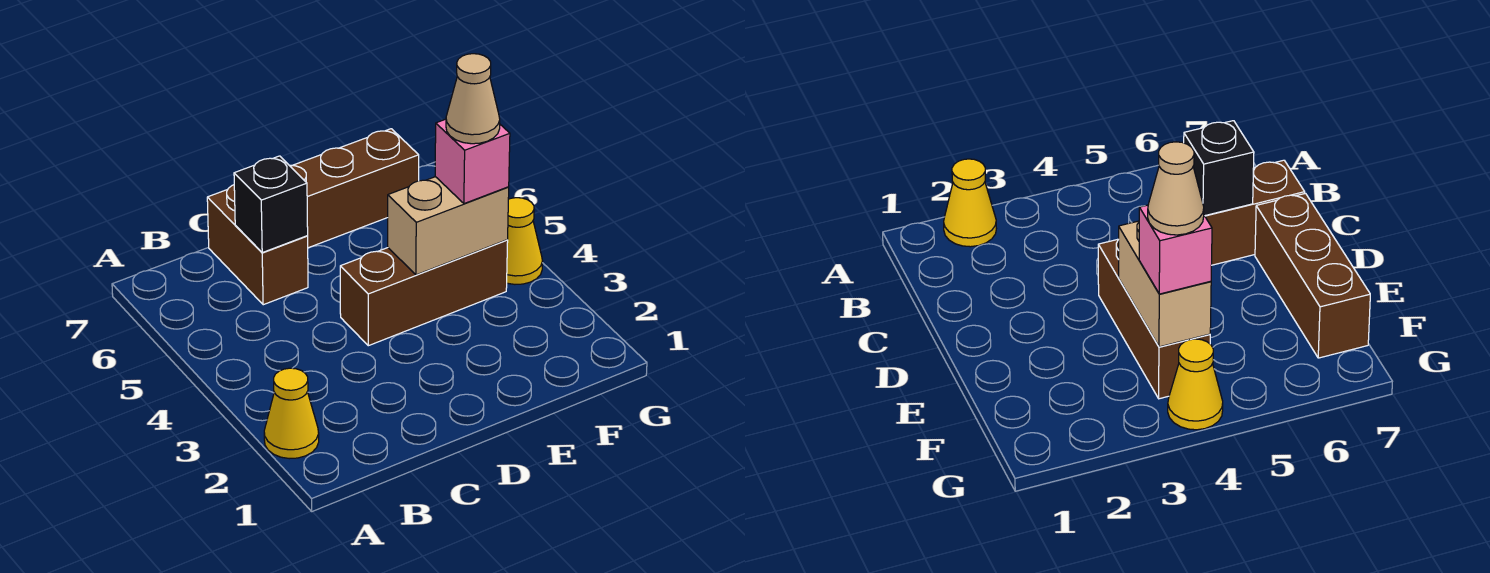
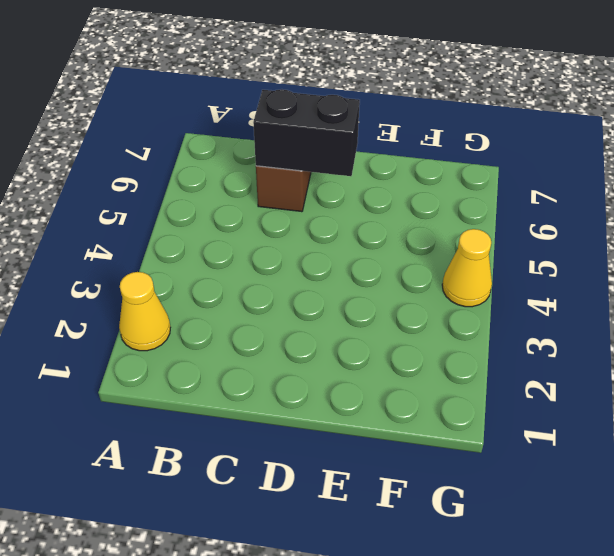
black 1x2 brick [253,89,360,176] -> black 1x1 brick [234,156,308,253]
none -> brown 1x3 brick [340,240,508,346]
none -> brown 1x3 brick [289,129,419,248]

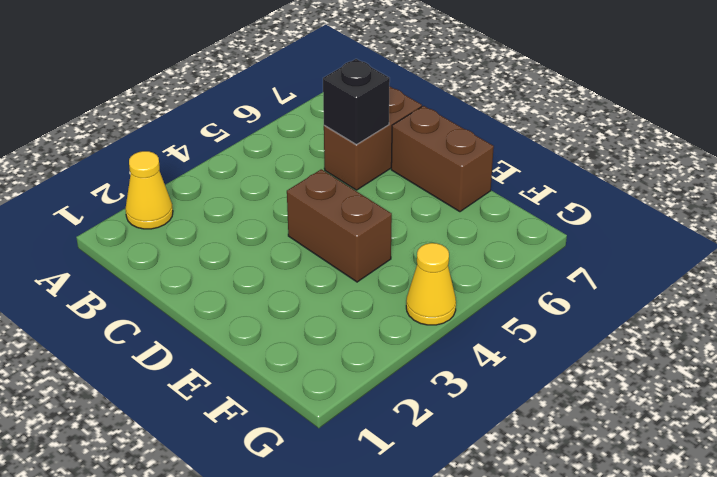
brown 1x2 brick [287,169,392,282] -> brown 1x3 brick [340,240,508,346]
brown 1x2 brick [391,106,494,212] -> brown 1x3 brick [289,129,419,248]
none -> tan 1x2 brick [388,177,509,275]
none -> pink 1x1 brick [435,119,510,204]

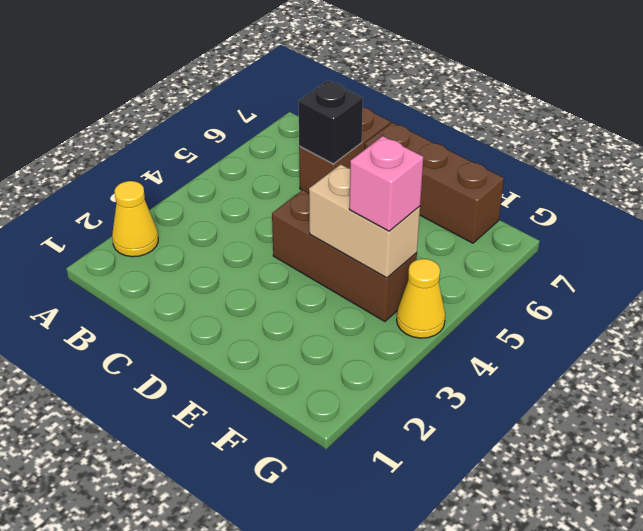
none -> tan 1x1 cone [446,54,500,144]

